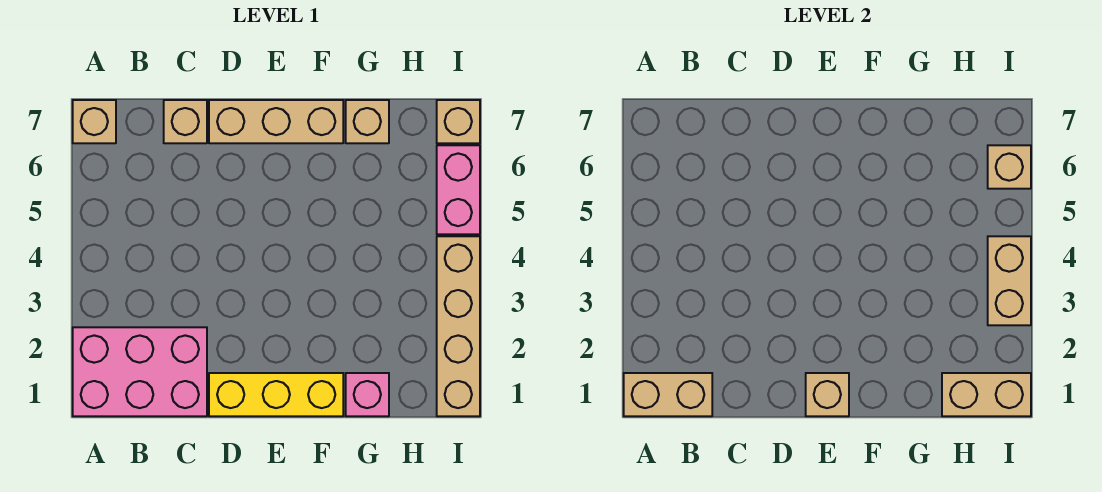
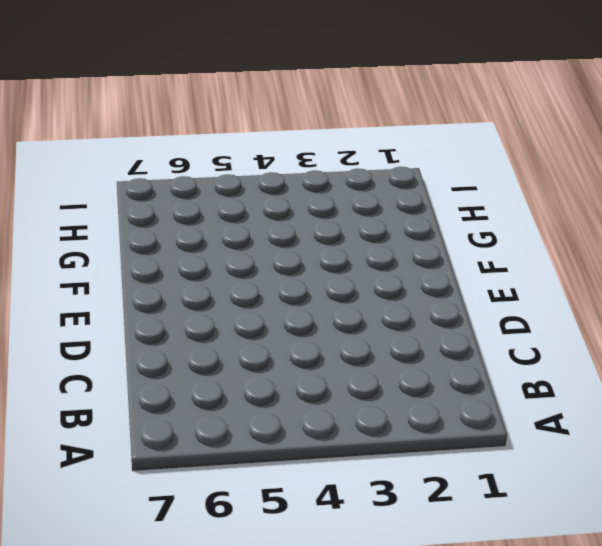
none -> pink 2x3 brick [73,327,207,416]
none -> tan 1x1 brick [73,100,116,143]
none -> tan 1x1 brick [164,100,207,143]

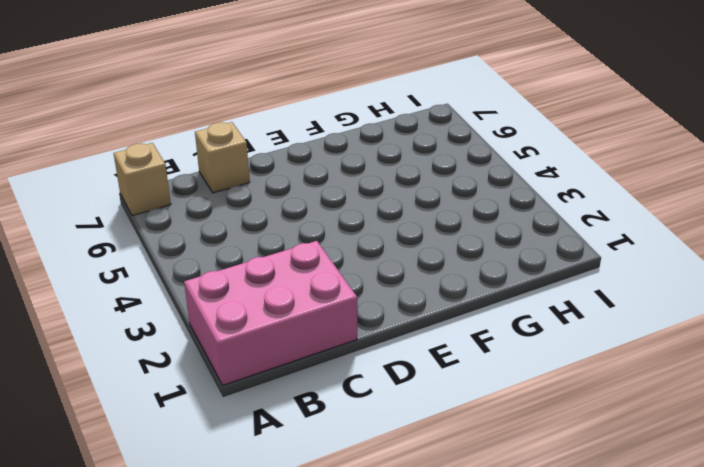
none -> yellow 1x3 brick [209,373,343,416]
none -> tan 1x3 brick [209,100,343,143]
none -> pink 1x1 brick [346,373,389,416]

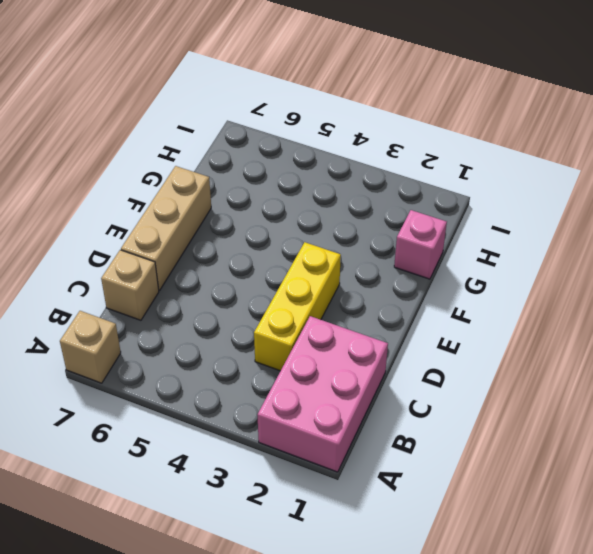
yellow 1x3 brick [254,242,341,371] -> yellow 1x3 brick moved to [209,373,343,416]
none -> tan 1x1 brick [346,100,389,143]
none -> tan 1x4 brick [437,236,480,416]
none -> pink 1x2 brick [437,145,480,234]

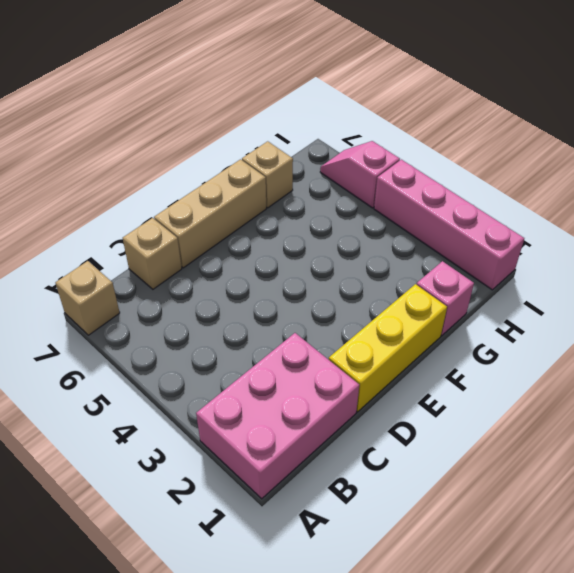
pink 1x4 brick [374,159,524,290] -> tan 1x4 brick [437,236,480,416]
pink 1x2 slope [320,141,400,208] -> pink 1x2 brick [437,145,480,234]
none -> tan 1x1 brick [437,100,480,143]
none -> tan 1x2 brick [624,373,712,416]
none -> tan 1x1 brick [806,373,849,416]

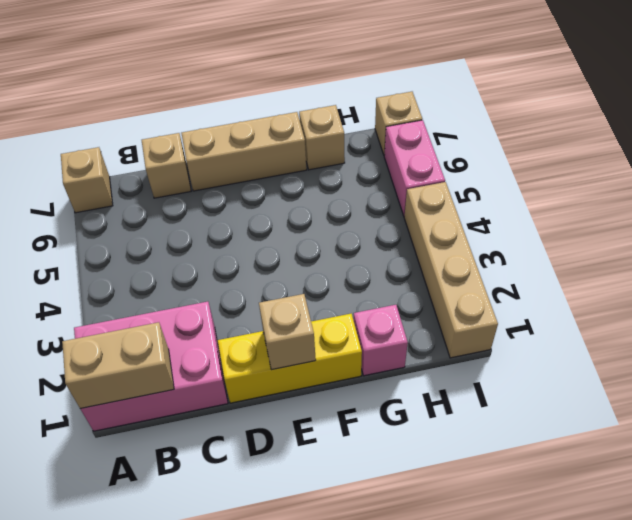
none -> tan 1x2 brick [942,373,1031,416]
none -> tan 1x2 brick [988,236,1031,325]
none -> tan 1x1 brick [988,145,1031,189]

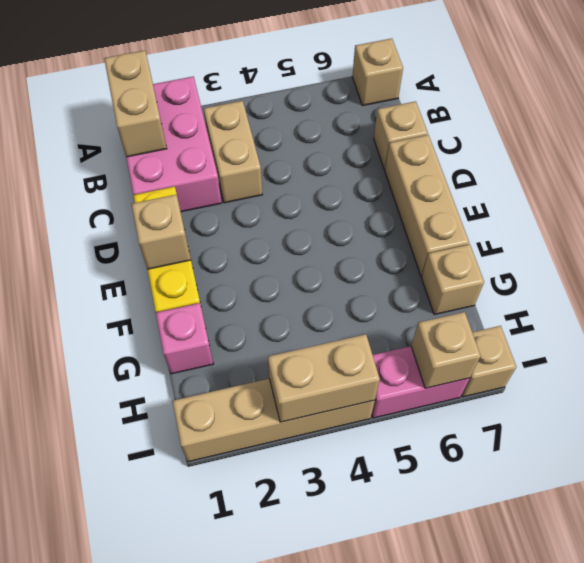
tan 1x2 brick [204,101,262,203] -> tan 1x2 brick moved to [942,373,1031,416]

